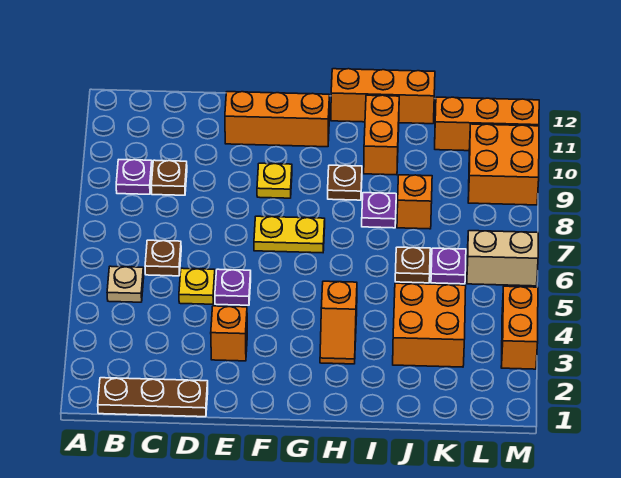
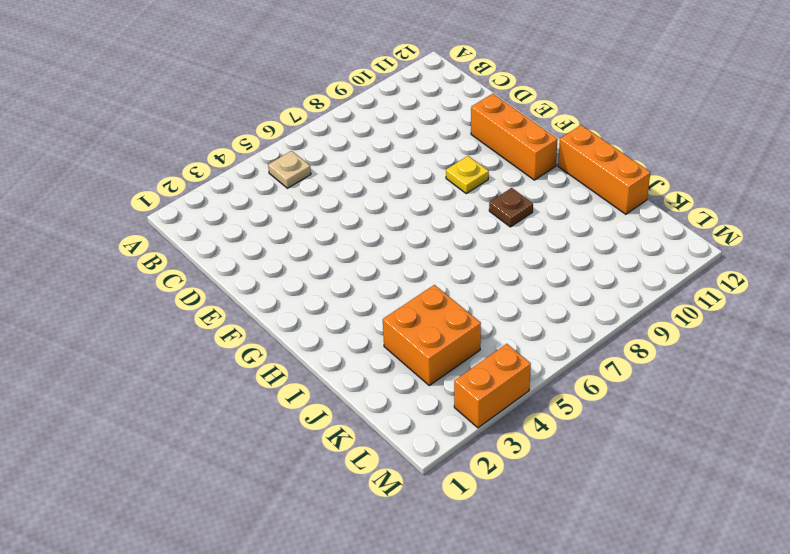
none -> brown 1x3 plate [98,378,208,417]
none -> purple 1x1 plate [116,160,152,194]
none -> brown 1x1 plate [145,240,181,276]

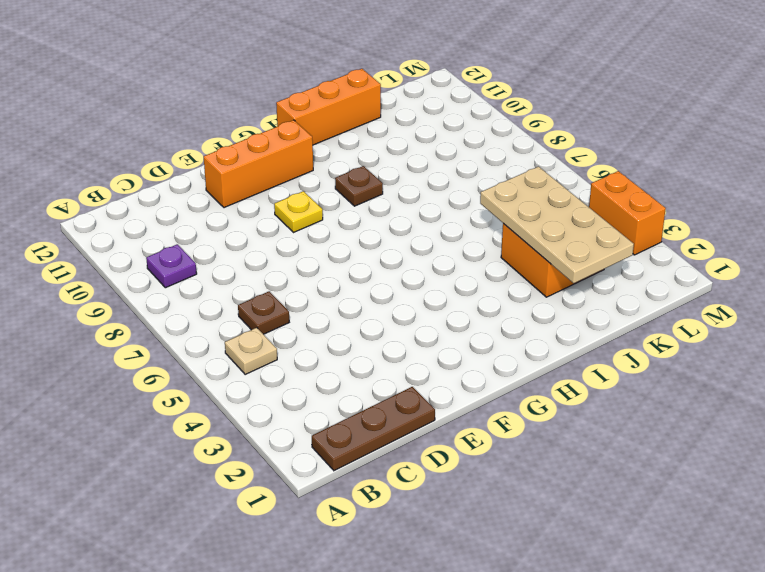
tan 2x4 plate [480,167,634,283] -> none
none -> brown 1x1 plate [151,160,187,195]
none -> yellow 1x1 plate [179,268,215,304]
none -> orange 1x1 brick [211,306,247,361]

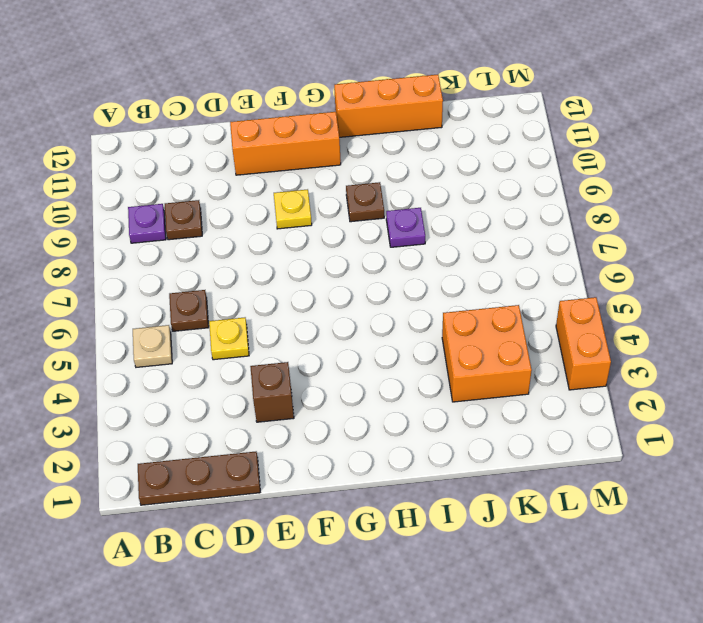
brown 1x1 brick [250,362,294,422] -> orange 1x1 brick [211,306,247,361]
none -> purple 1x1 plate [215,269,251,305]
none -> yellow 1x2 plate [254,216,325,253]
none -> orange 1x2 slope [320,281,357,364]

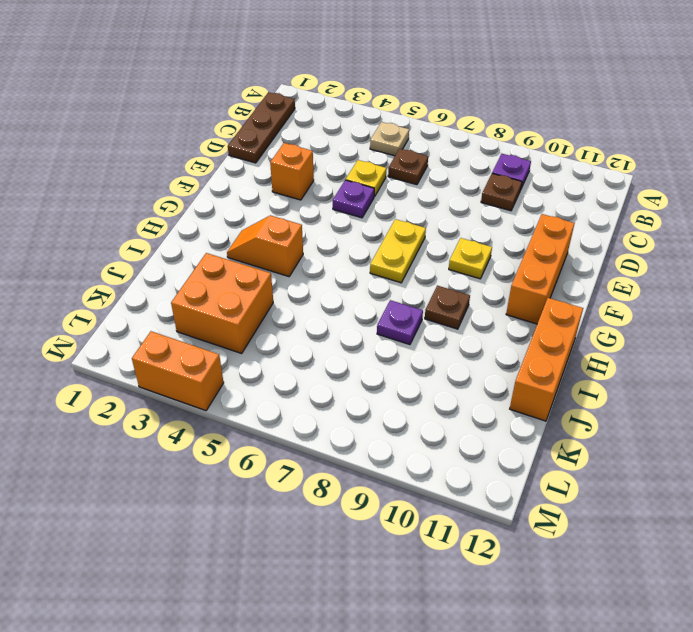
none -> orange 1x2 brick [364,95,399,175]
none -> brown 1x1 plate [395,247,430,283]
none -> orange 1x1 brick [397,175,432,229]

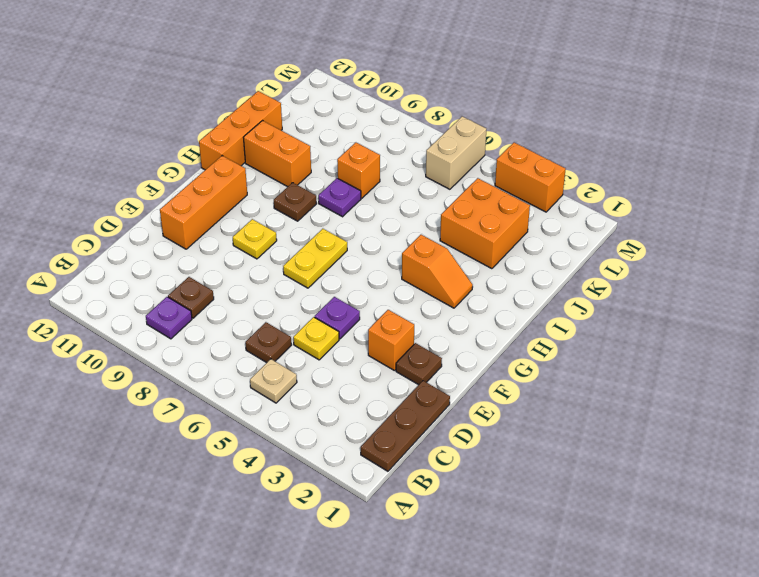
brown 1x1 plate [396,343,442,385] -> brown 1x1 plate moved to [395,247,430,283]
none -> purple 1x1 plate [431,248,466,284]
none -> orange 1x3 brick [435,97,539,151]
none -> orange 2x2 brick [468,124,539,205]

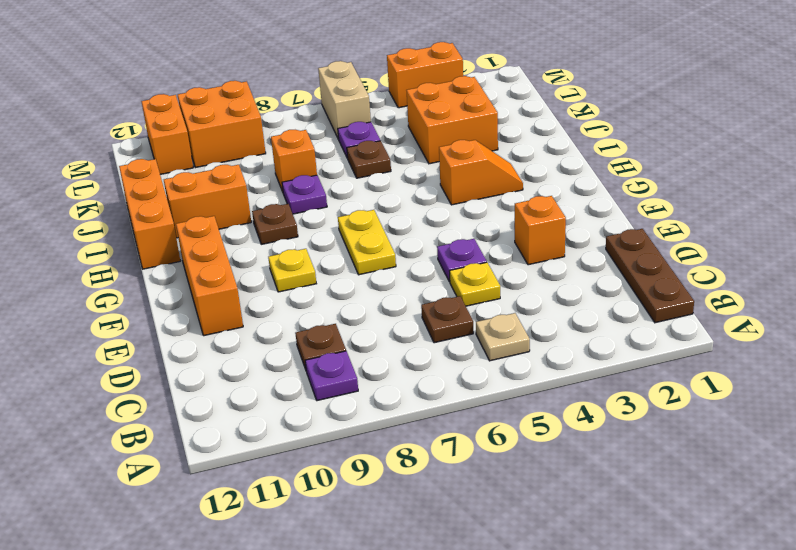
orange 1x2 brick [141,94,193,174] -> orange 1x3 brick [435,97,539,151]

